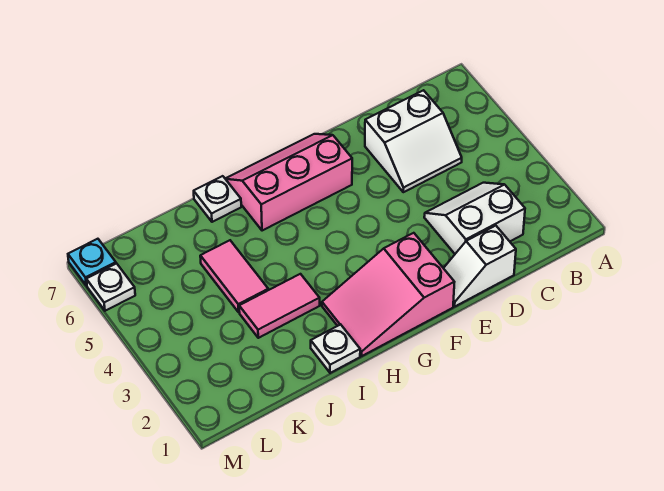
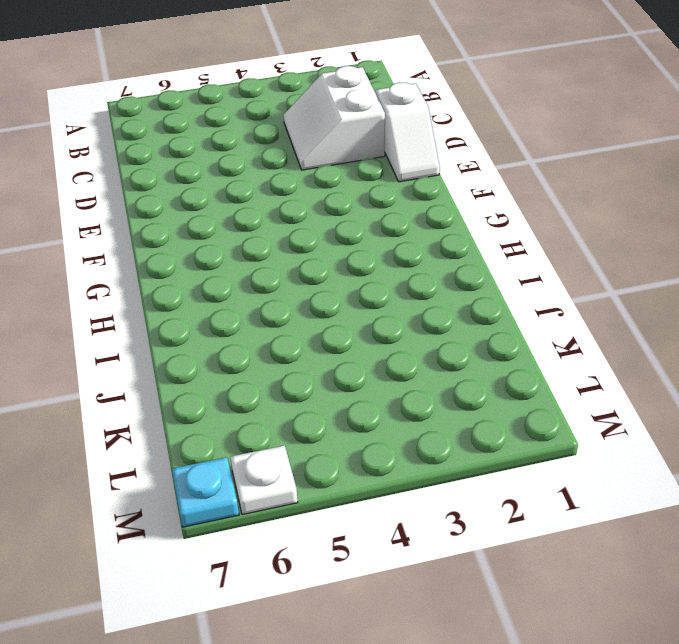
none -> white 2x2 slope [365,90,462,192]
none -> pink 2x3 slope [322,233,454,356]

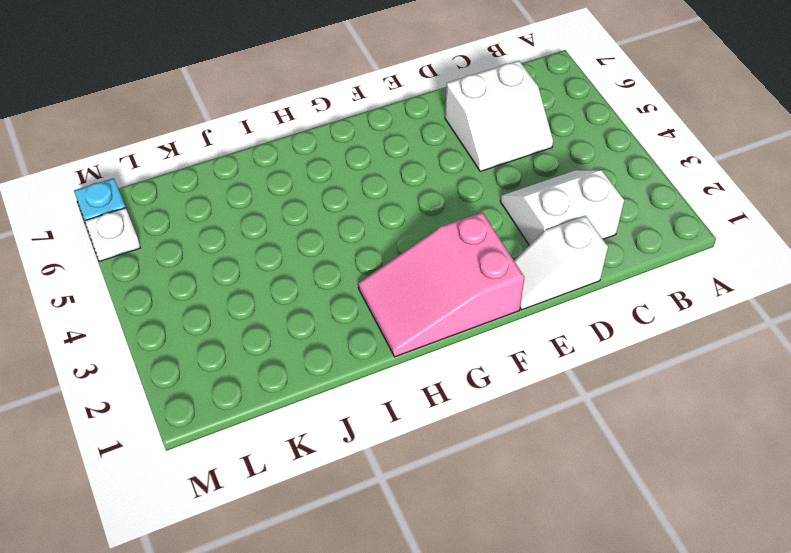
none -> pink 2x3 slope [225,134,352,231]
none -> white 1x1 plate [311,324,360,373]

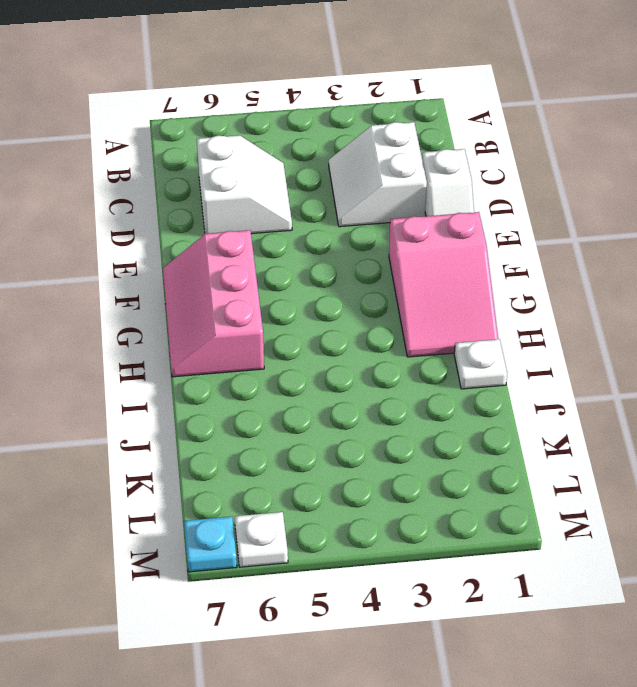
none -> pink 1x2 tile [239,274,320,338]
none -> white 1x1 plate [194,176,241,222]

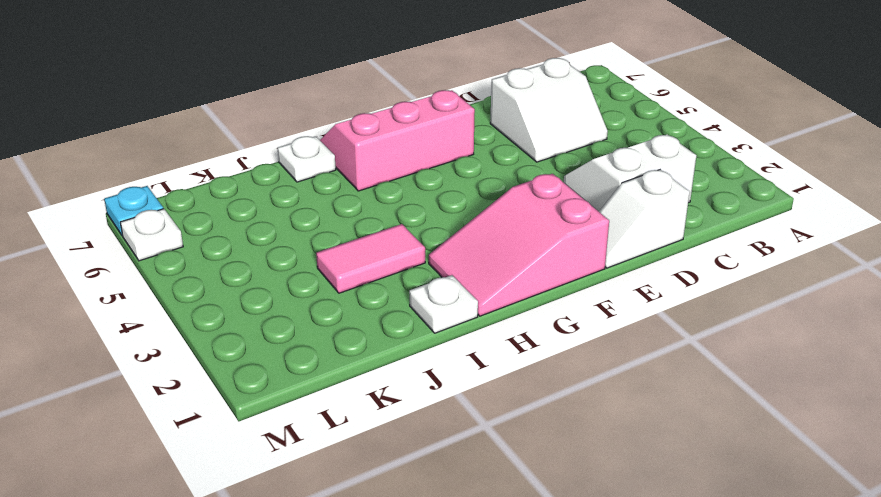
none -> pink 1x2 tile [200,240,268,312]

